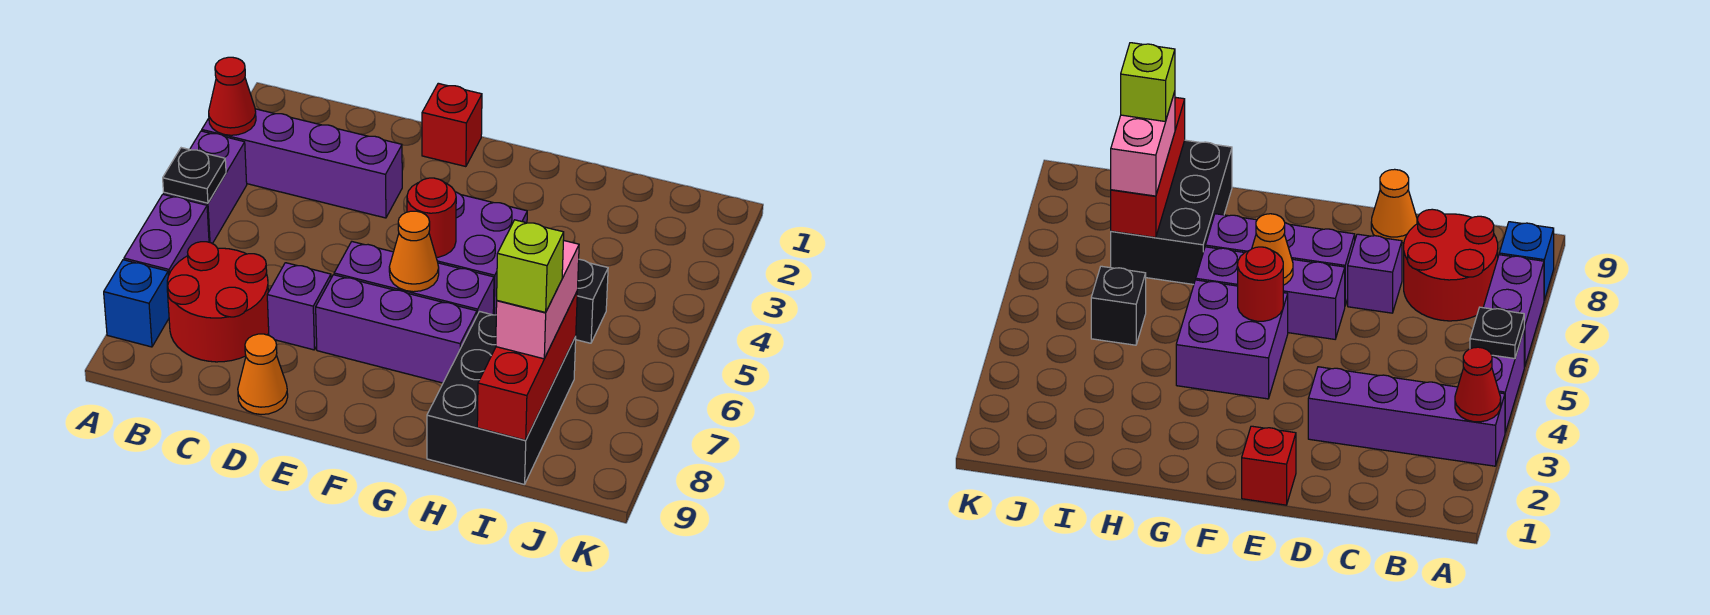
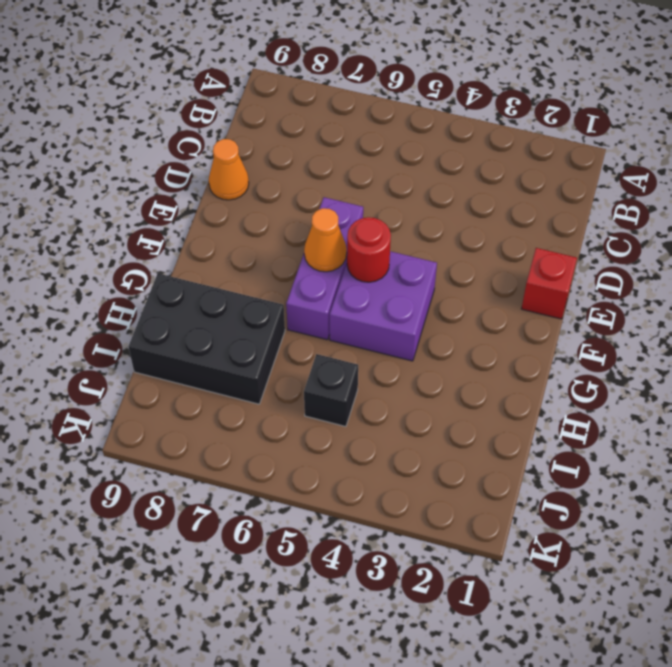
none -> purple 1x4 brick [202,109,402,218]
none -> purple 1x2 brick [164,131,247,244]
none -> purple 1x2 brick [124,194,209,276]

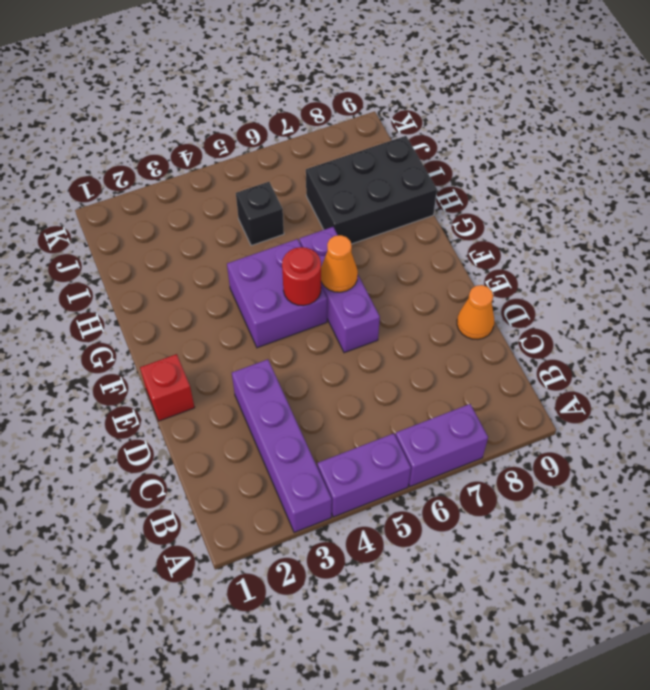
none -> blue 1x1 brick [104,260,169,347]
none -> red 2x2 round brick [167,242,269,362]
none -> purple 1x1 brick [267,263,331,350]

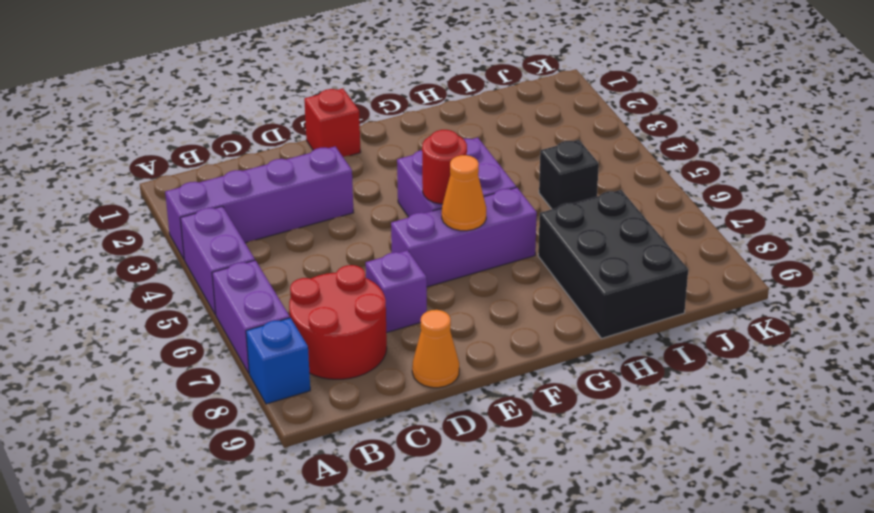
none -> purple 1x3 brick [316,275,477,383]
none -> red 1x1 cone [209,57,256,135]
none -> black 1x1 plate [163,148,226,203]

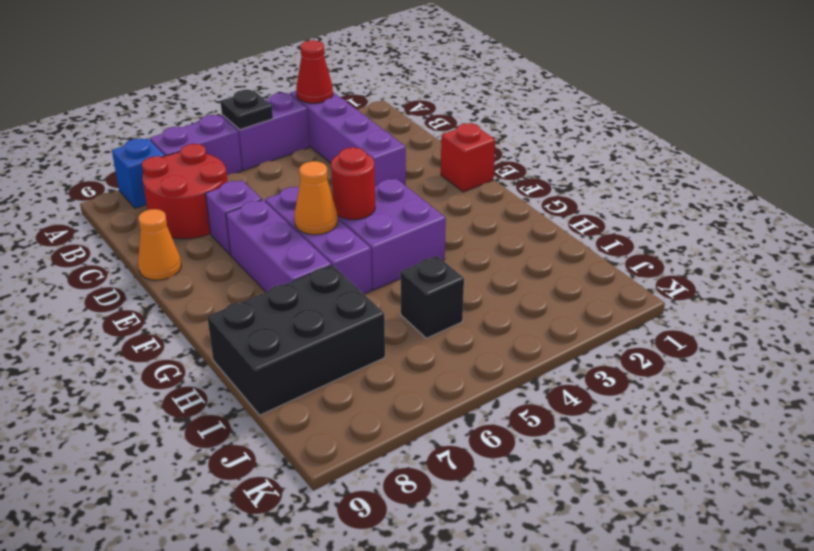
none -> red 1x3 brick [477,292,577,440]
none -> pink 1x2 brick [496,240,579,359]
none -> lime 1x1 brick [497,220,564,312]

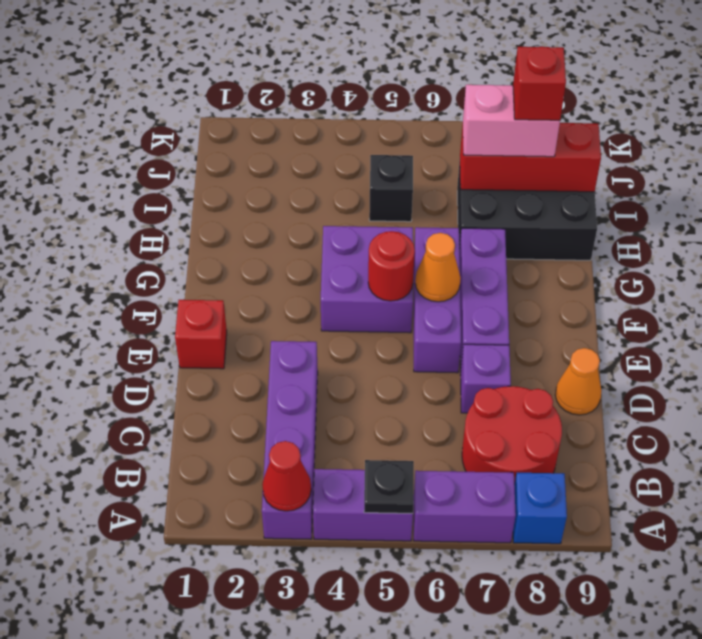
red 1x1 brick [513,46,566,120] -> lime 1x1 brick [497,220,564,312]

